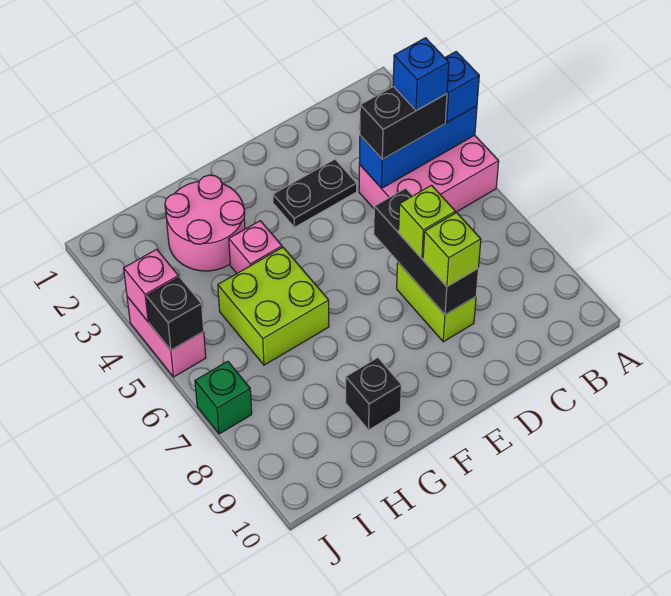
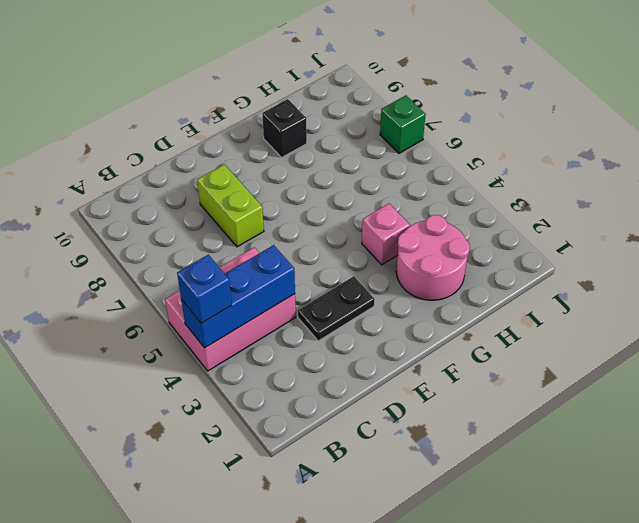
none -> lime 2x2 brick [218,247,329,365]
none -> pink 1x2 brick [127,297,206,377]
none -> black 1x3 brick [374,188,478,315]

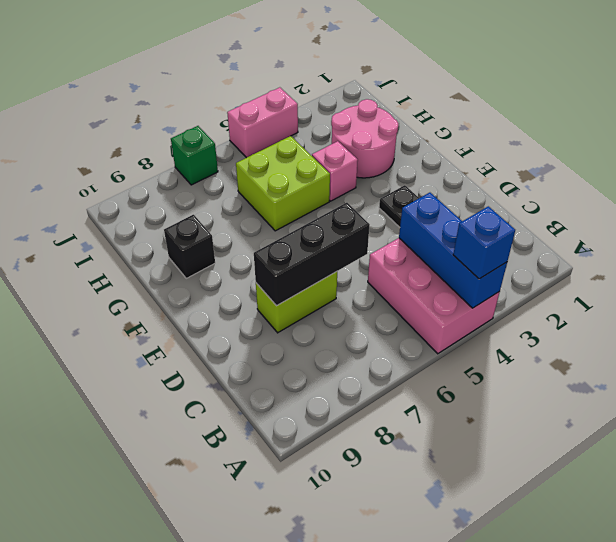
none -> pink 1x1 brick [124,249,179,322]
none -> black 1x1 brick [146,277,204,350]
none -> black 1x2 brick [360,87,447,159]

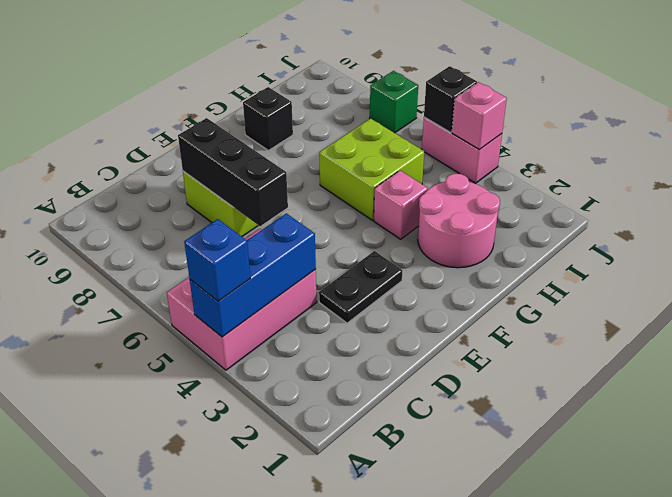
none -> black 1x2 brick [360,87,447,159]
none -> lime 1x1 brick [399,185,455,259]
none -> lime 1x1 brick [423,213,481,286]

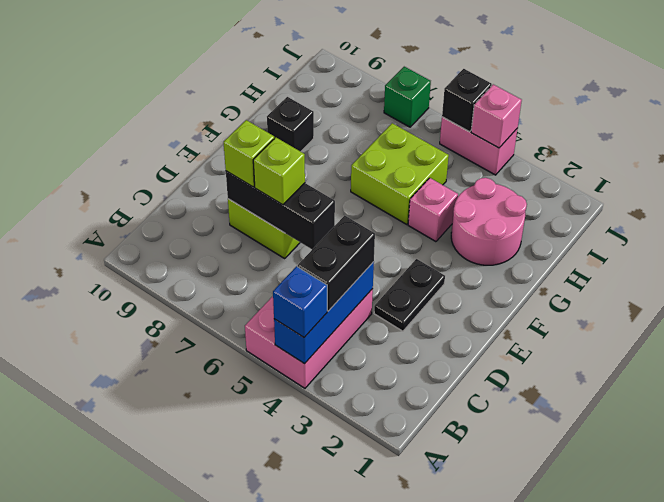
none -> blue 1x1 brick [393,38,449,111]

